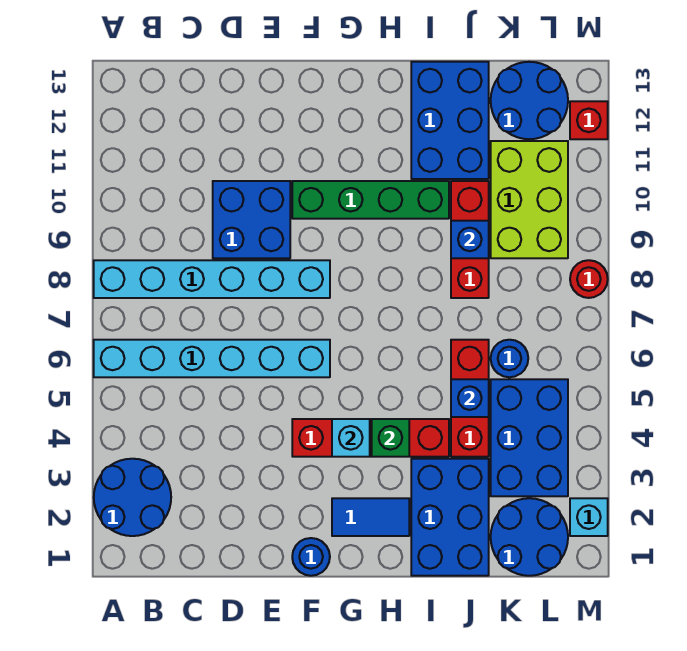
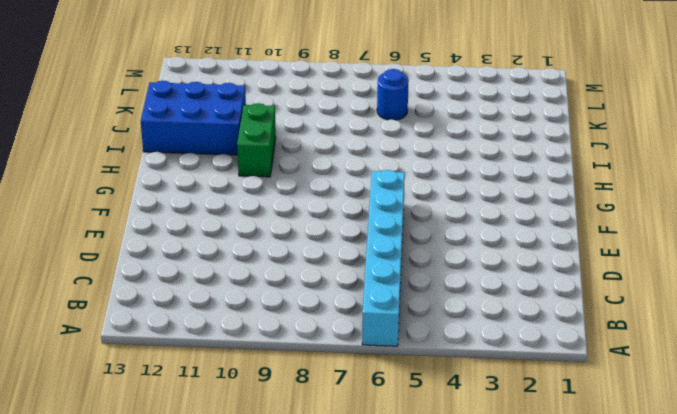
green 1x2 brick [237,103,276,177] -> green 1x4 brick [292,181,449,219]
none -> blue 2x2 round brick [94,459,171,536]
none -> cyan 1x6 brick [94,260,330,298]
none -> blue 2x2 brick [213,181,290,258]

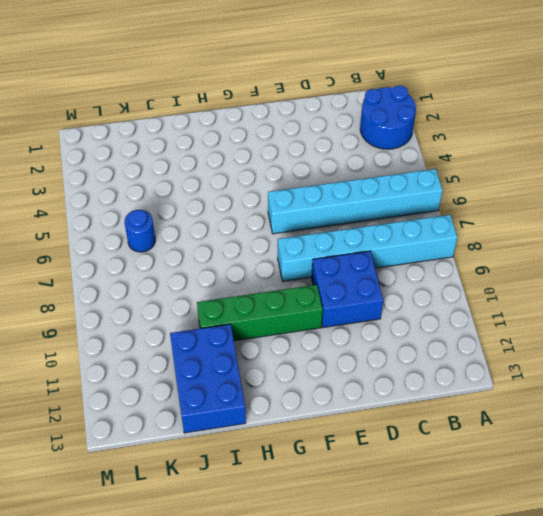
none -> blue 1x1 round brick [292,538,330,576]
none -> red 1x4 brick [292,419,449,457]
none -> blue 1x2 tile [332,498,409,536]

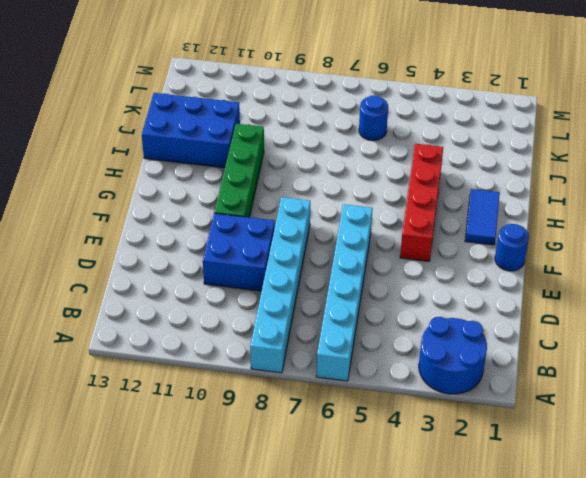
none -> blue 2x3 brick [411,459,489,576]
none -> red 1x3 brick [451,340,489,457]
none -> red 1x3 brick [451,181,489,298]

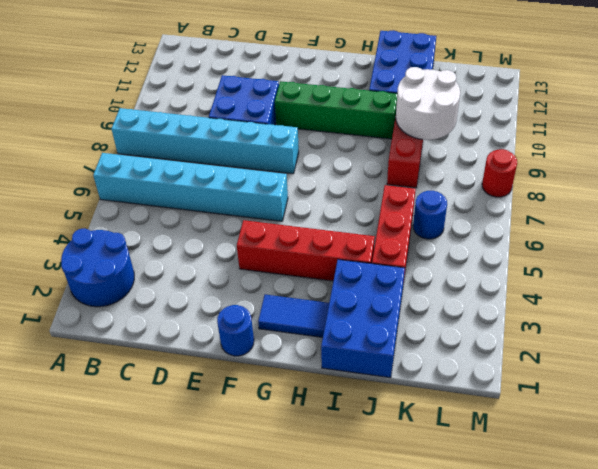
white 2x2 round brick [396,67,460,140] -> blue 1x1 brick [451,221,489,258]
none -> blue 2x2 round brick [491,498,568,576]
none -> blue 2x3 brick [491,379,568,496]
none -> lime 2x3 brick [491,141,568,258]

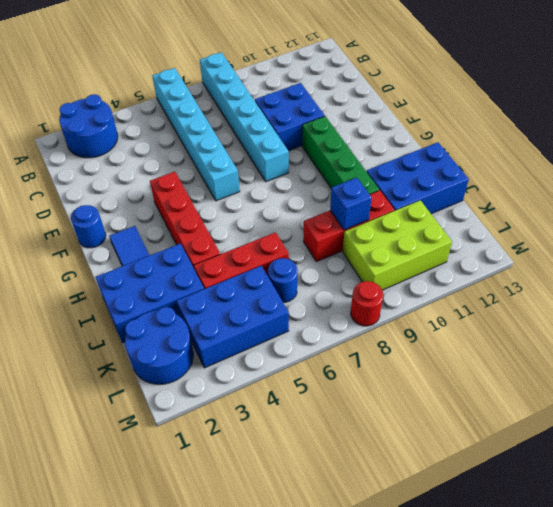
none -> blue 2x2 round brick [491,62,568,139]
none -> cyan 1x1 brick [570,498,608,536]
none -> red 1x1 brick [570,101,608,139]

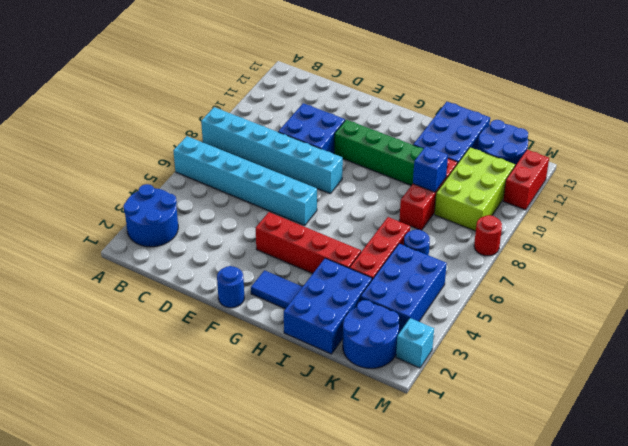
red 1x2 brick [503,150,549,210] -> red 1x1 brick [570,101,608,139]
none -> cyan 1x1 brick [332,419,370,457]
none -> green 1x1 brick [372,419,409,457]
none -> blue 1x1 brick [451,379,489,417]

